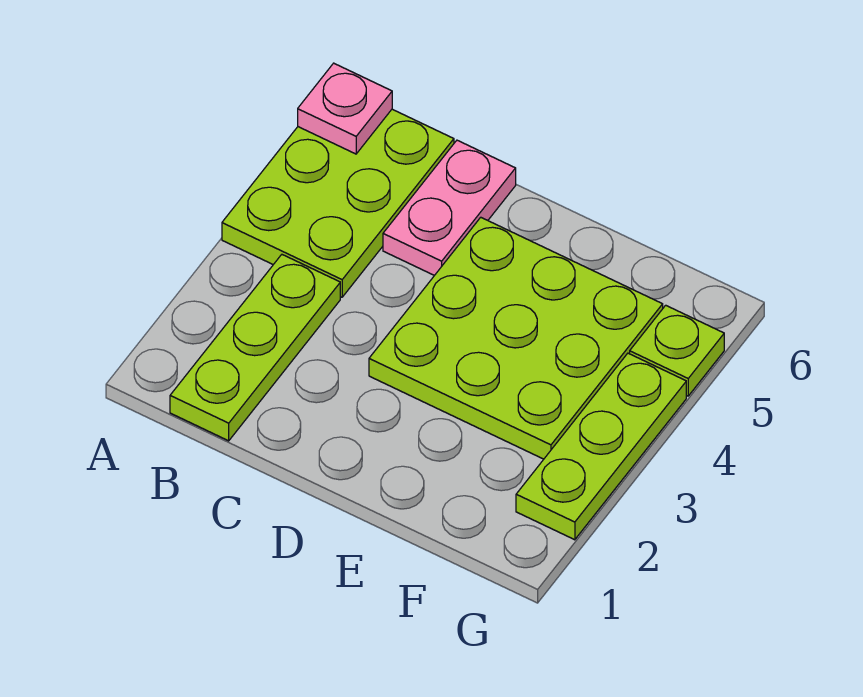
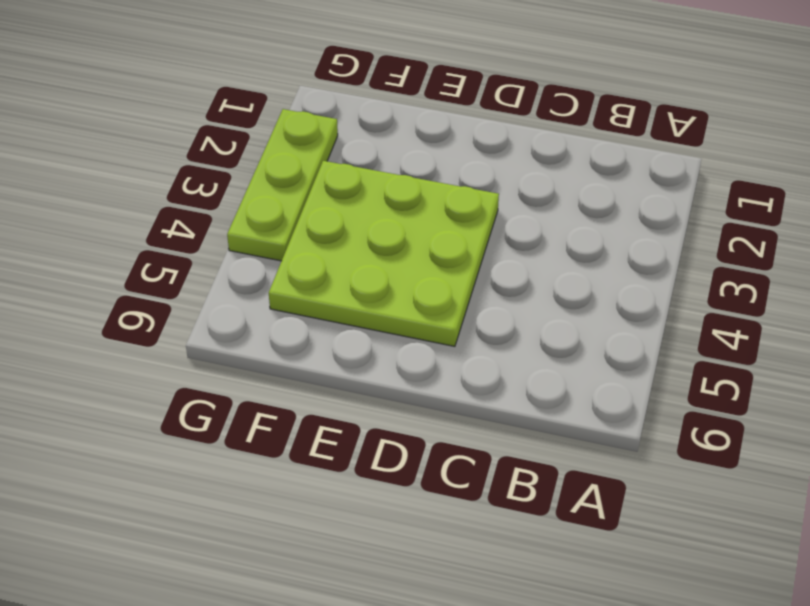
none -> lime 2x3 plate [222,109,454,297]
none -> lime 1x3 plate [170,255,340,441]

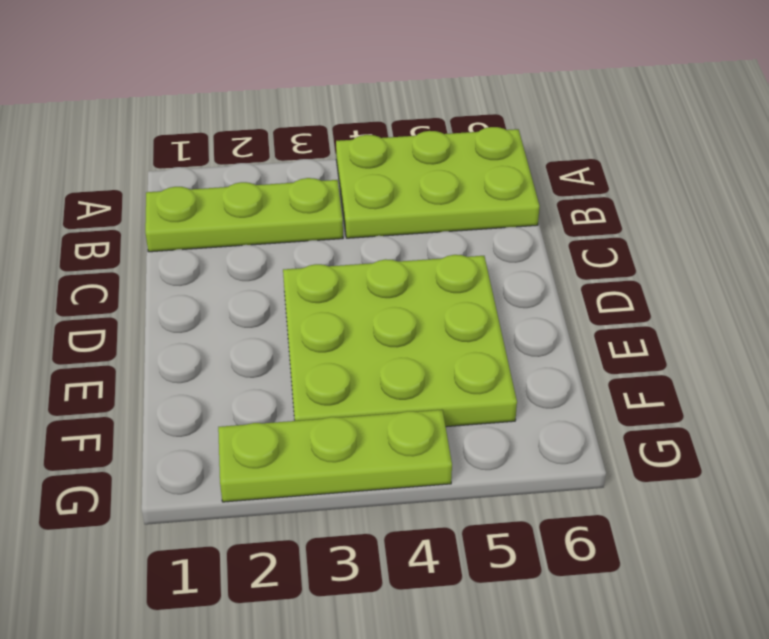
none -> pink 1x2 plate [383,140,516,275]
none -> lime 1x1 plate [630,305,724,396]

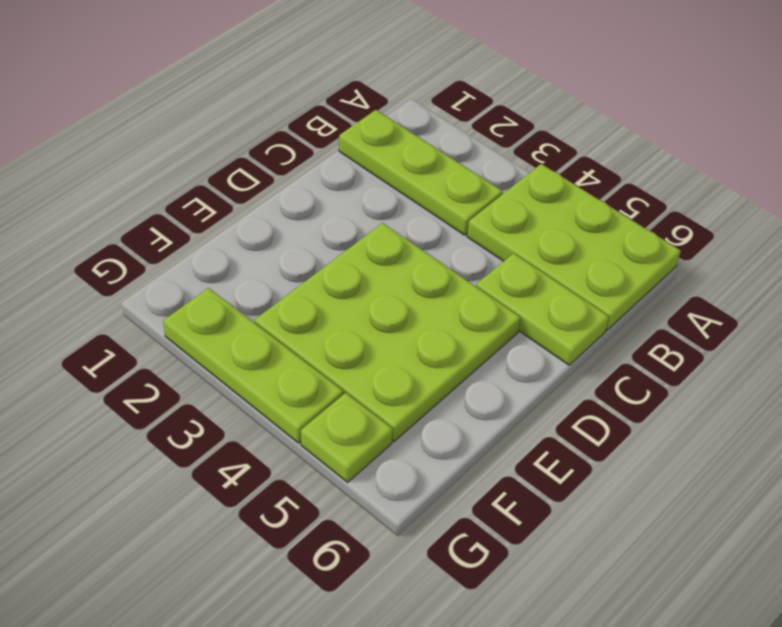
lime 1x2 plate [476,253,609,365] -> pink 1x2 plate [383,140,516,275]
none -> pink 1x1 plate [298,63,392,154]

